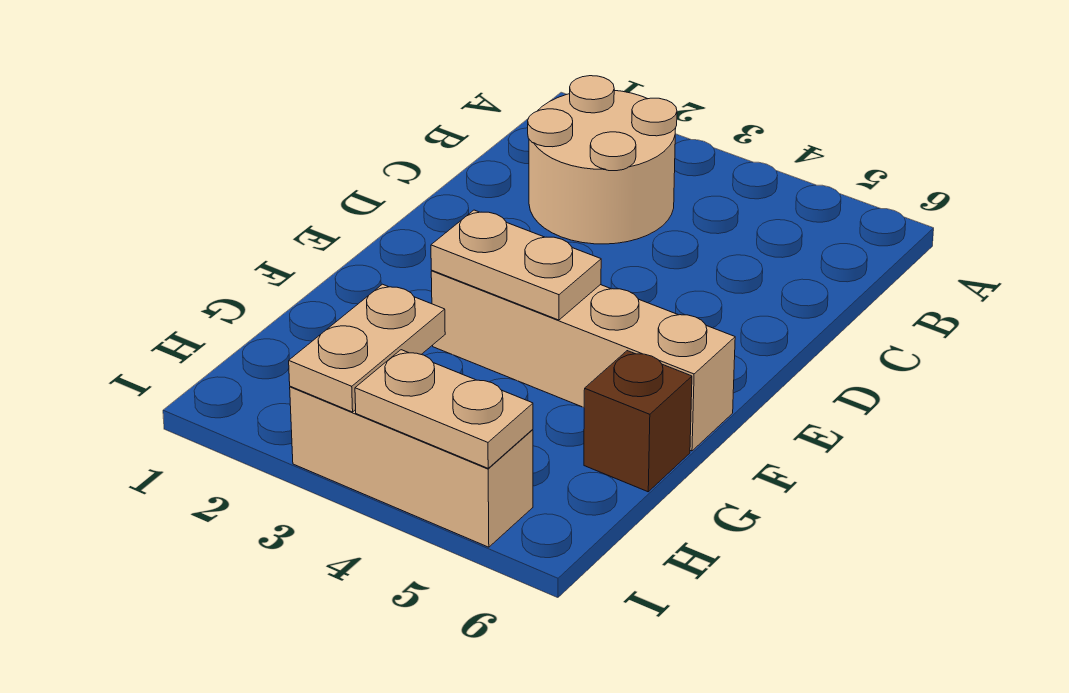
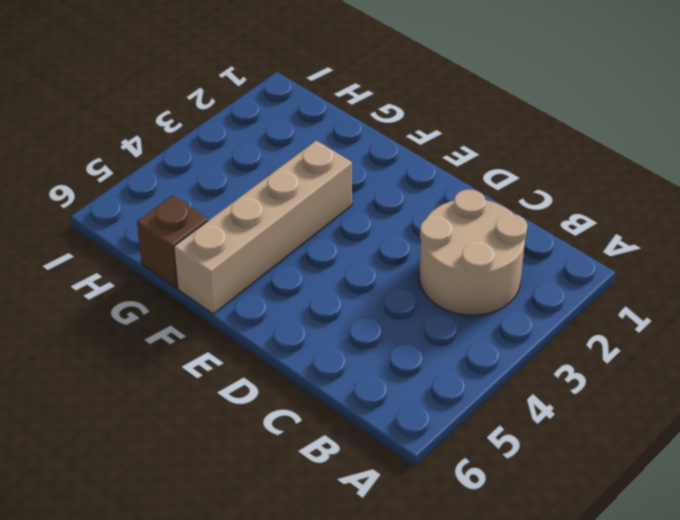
none -> tan 1x3 brick [290,386,533,547]
none -> tan 1x2 plate [431,210,601,320]

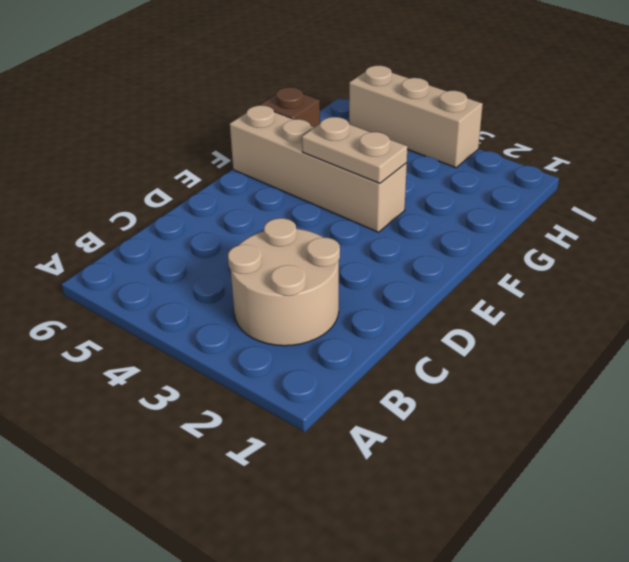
none -> tan 1x2 plate [289,284,445,412]
none -> tan 1x2 plate [355,350,533,468]

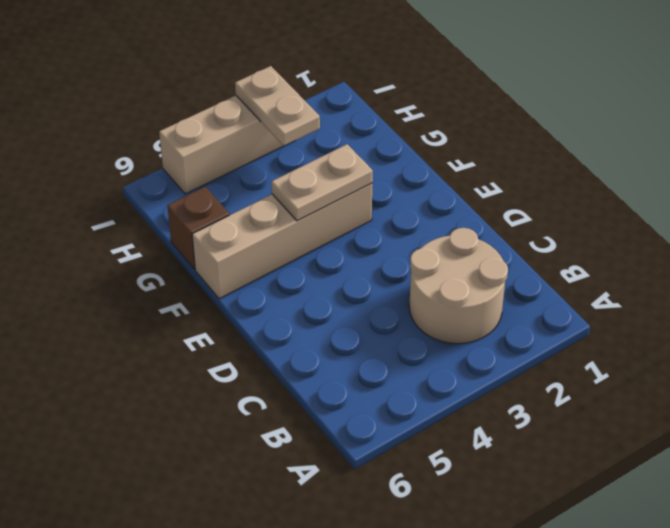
none -> tan 1x2 plate [355,350,533,468]

